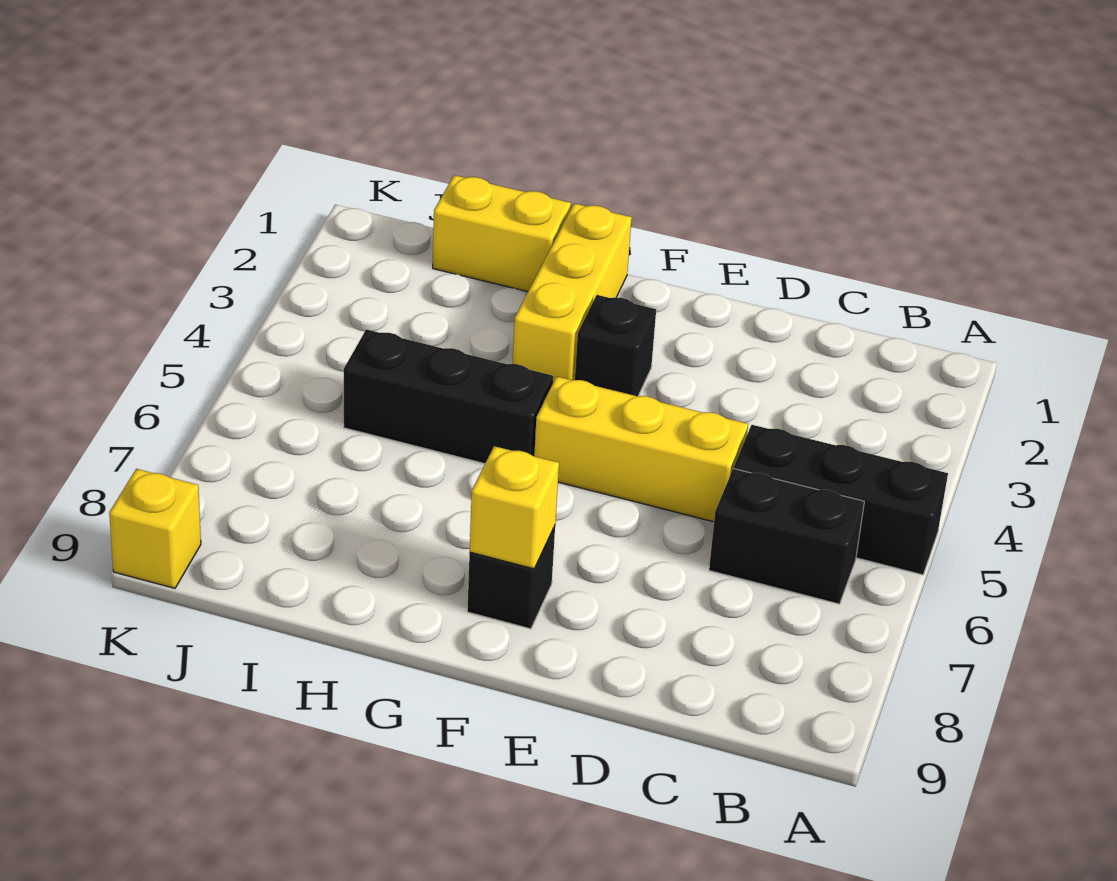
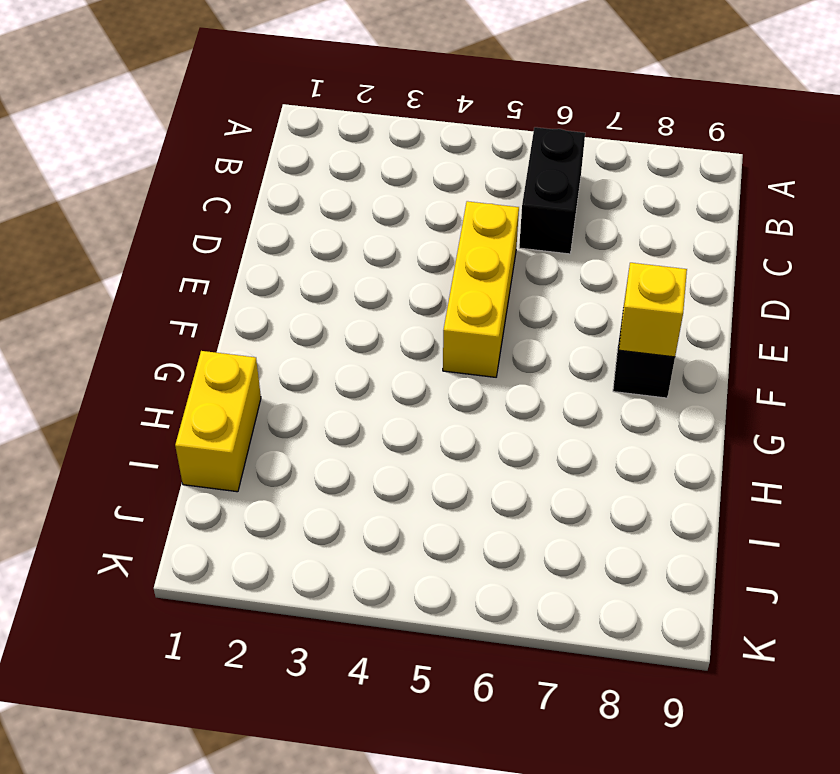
none -> black 1x3 brick [734,425,948,575]
none -> black 1x1 brick [575,295,656,396]

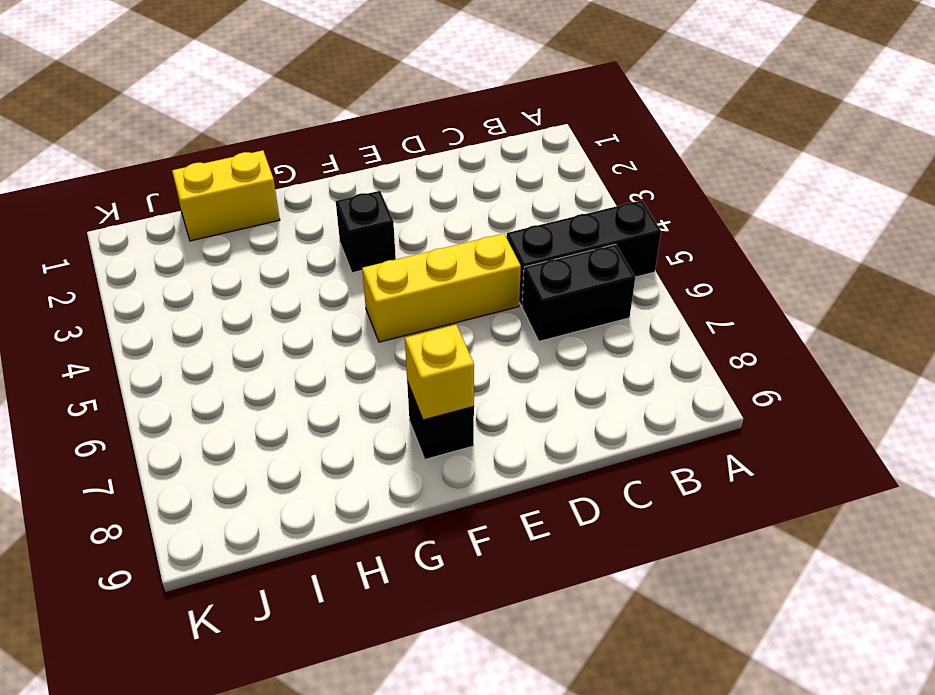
none -> yellow 1x3 brick [513,203,632,382]
none -> black 1x3 brick [344,329,553,464]

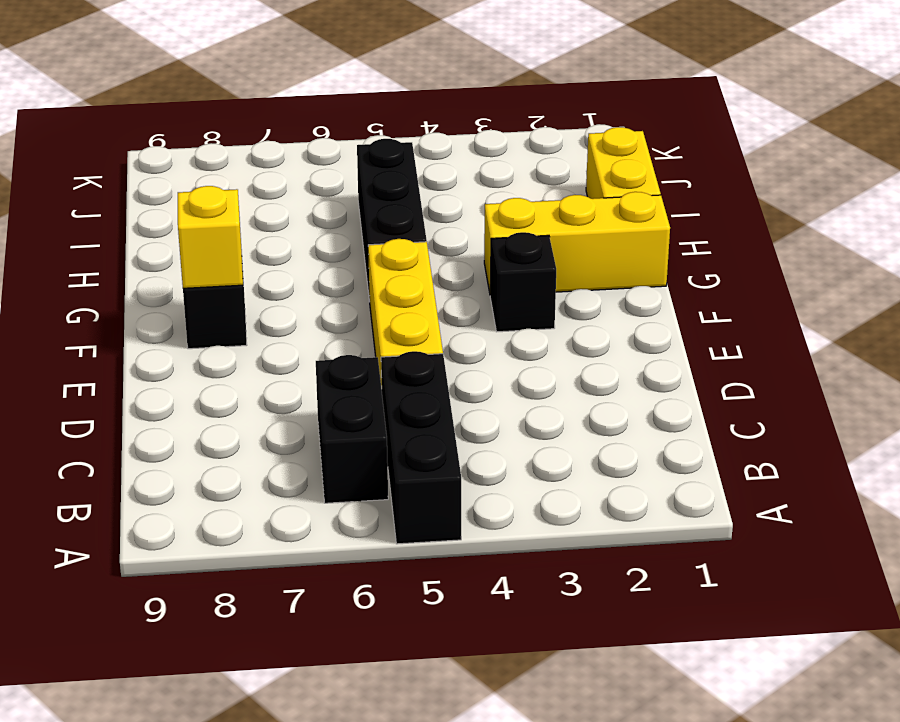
none -> yellow 1x1 brick [109,469,201,588]

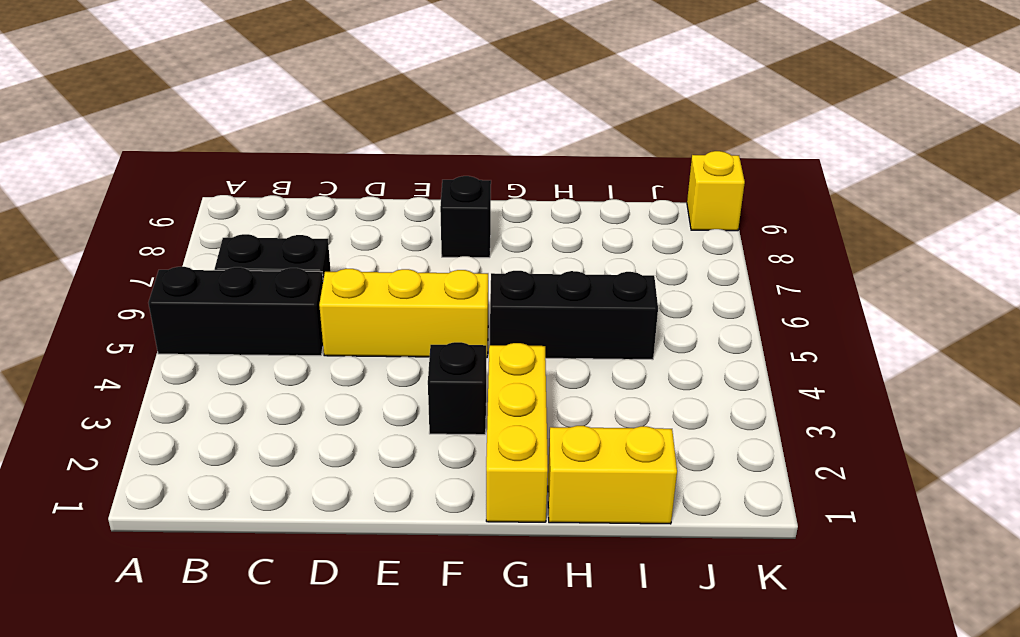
none -> yellow 1x1 brick [470,446,559,569]

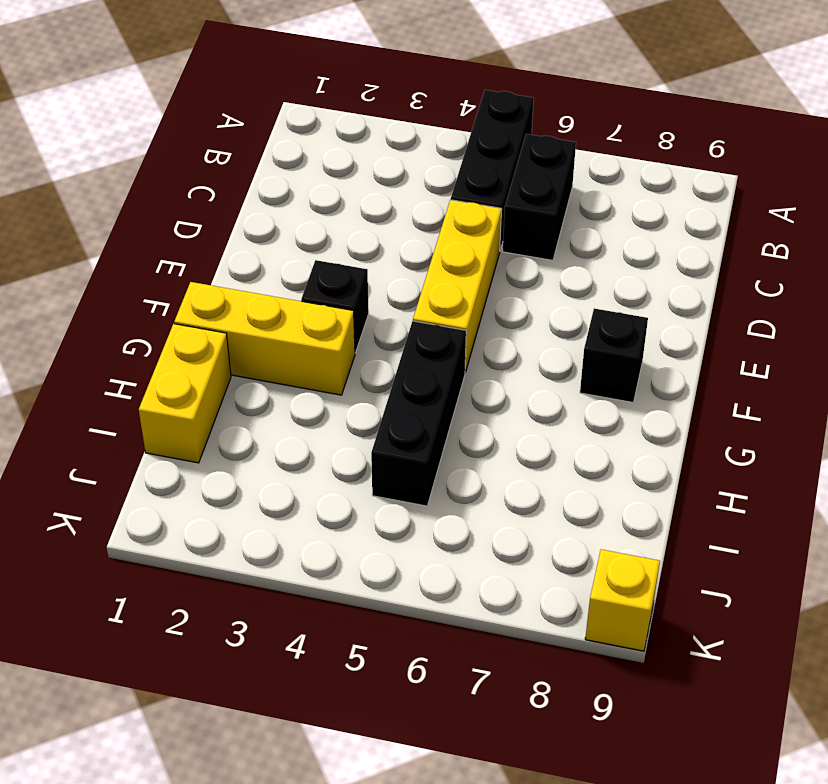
none -> yellow 1x1 brick [470,446,559,569]

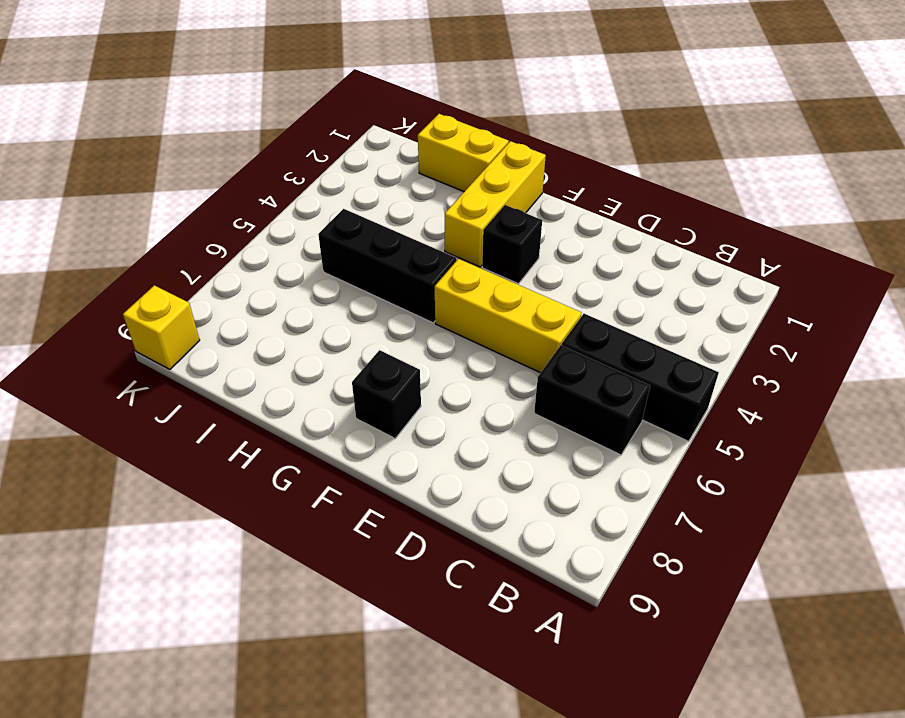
none -> yellow 1x1 brick [470,446,559,569]

